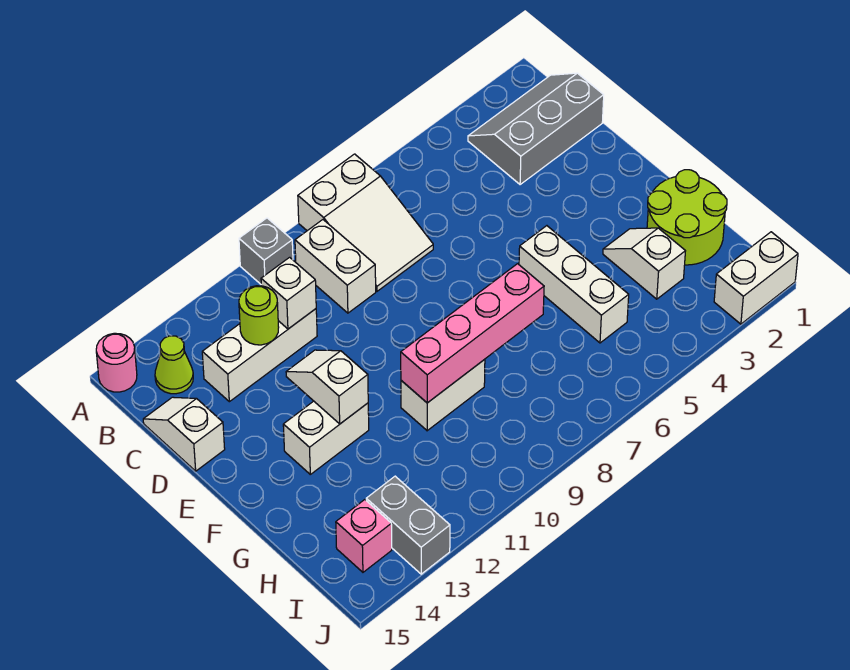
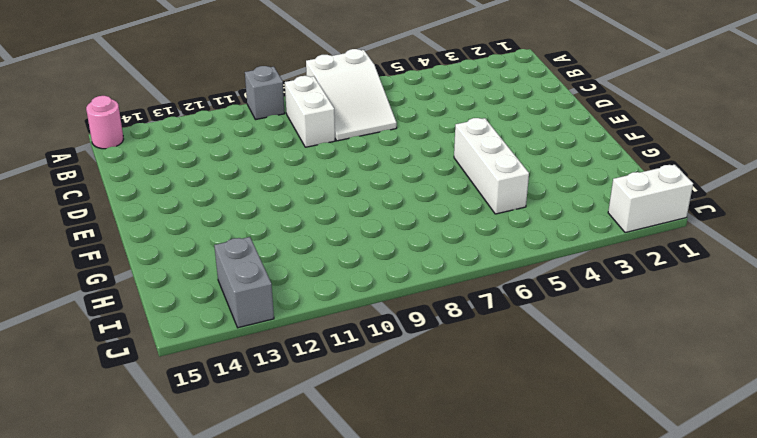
none -> grey 2x3 slope [468,73,604,185]
none -> lime 1x1 cone [155,336,193,394]
none -> white 1x3 brick [202,309,317,402]

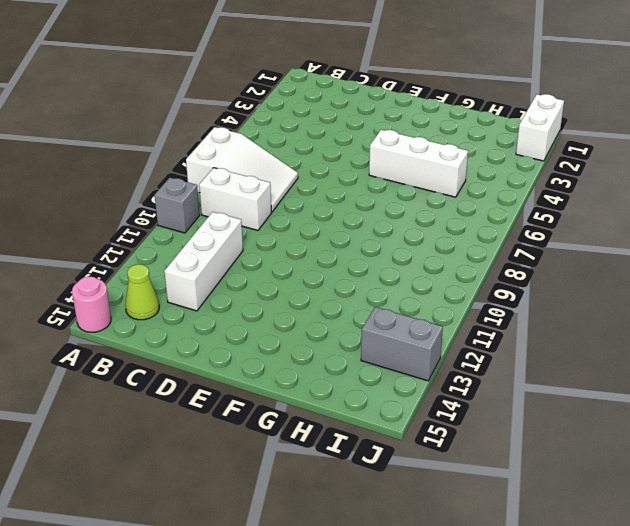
none -> grey 2x3 slope [468,73,604,185]
none -> white 1x2 slope [143,397,225,471]
none -> white 1x2 brick [283,401,369,474]

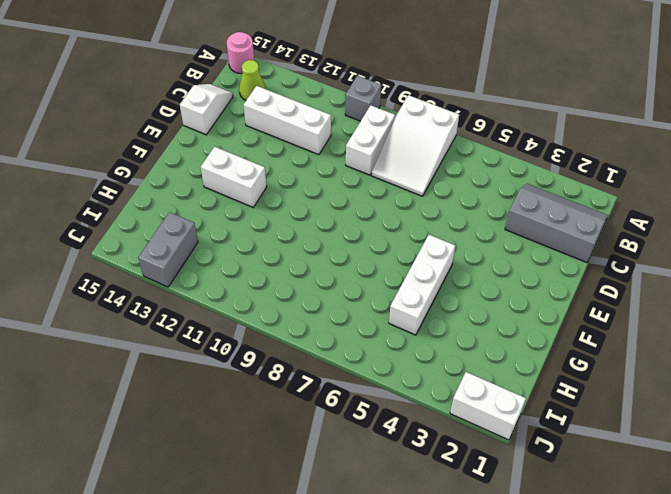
none -> lime 2x2 round brick [647,170,727,265]
none -> white 1x2 slope [603,228,685,299]
none -> white 1x2 brick [401,359,485,431]

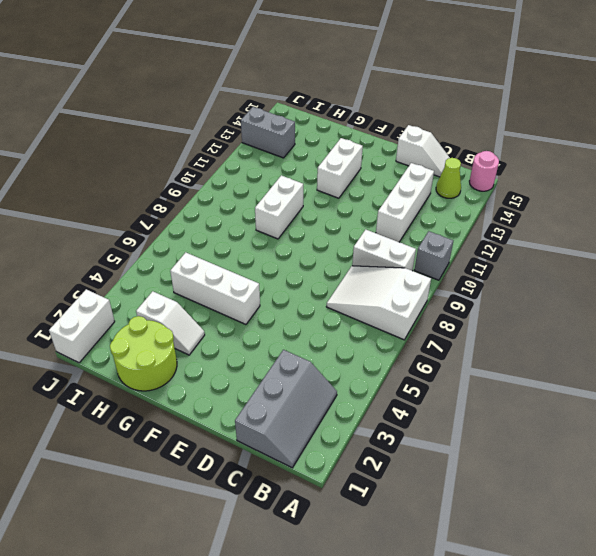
none -> pink 1x1 brick [336,500,392,572]
none -> white 1x1 brick [261,257,316,329]
none -> lime 1x1 round brick [239,286,279,345]

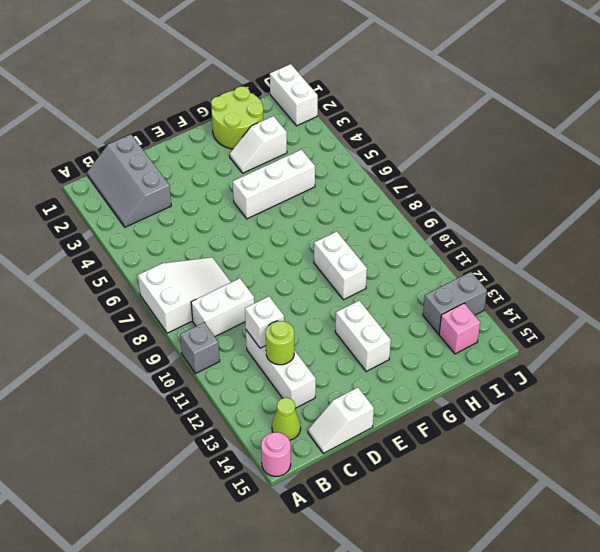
none -> white 1x2 slope [286,350,368,424]
none -> pink 1x4 brick [401,264,544,403]

